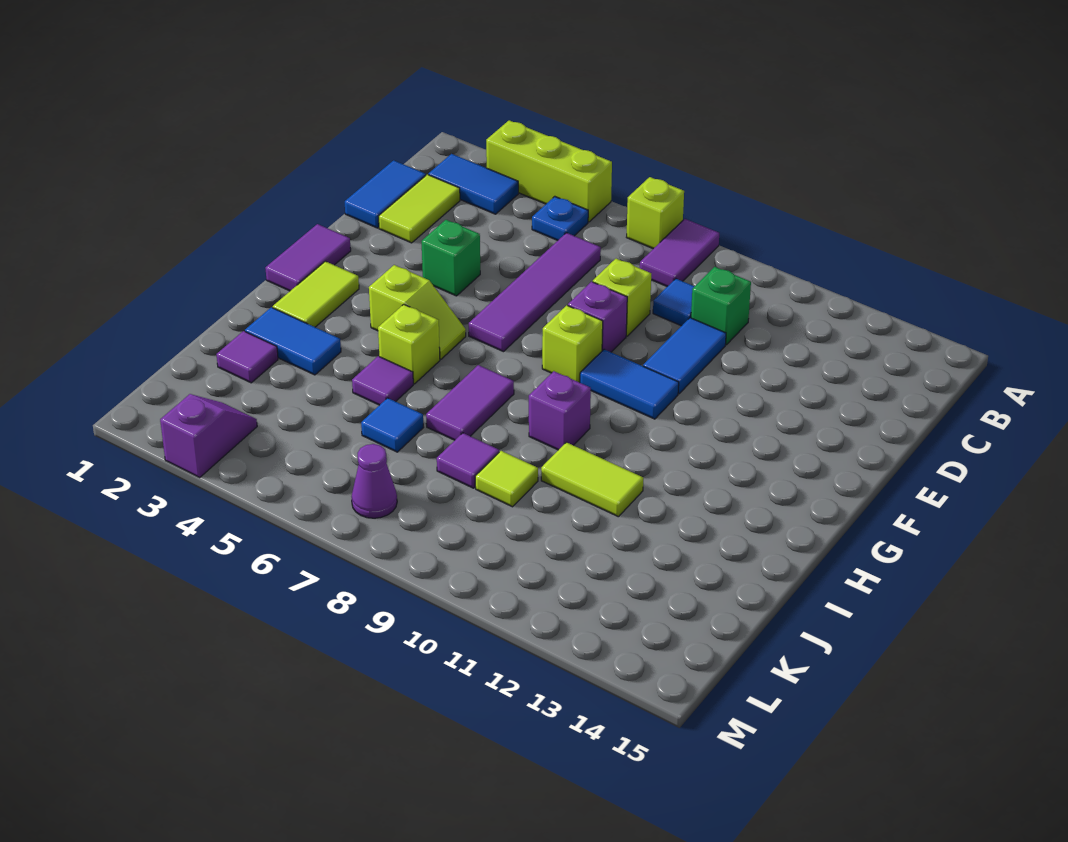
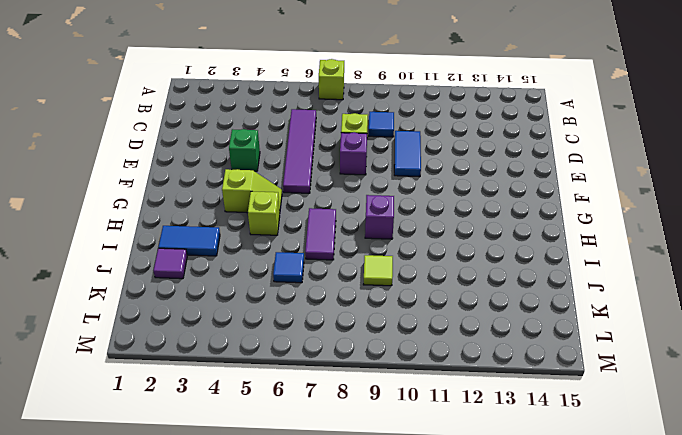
none -> lime 1x3 brick [486,120,612,222]
none -> purple 1x2 tile [640,219,719,287]
none -> blue 1x2 tile [428,154,518,214]
none -> blue 1x1 plate [532,196,588,240]

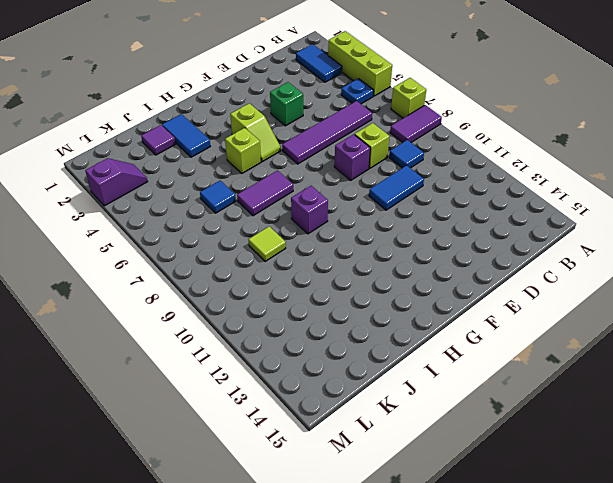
none -> blue 1x2 tile [345,160,426,228]
none -> lime 1x2 tile [379,174,460,243]
none -> green 1x1 brick [691,267,751,345]
none -> purple 1x2 tile [265,224,351,291]

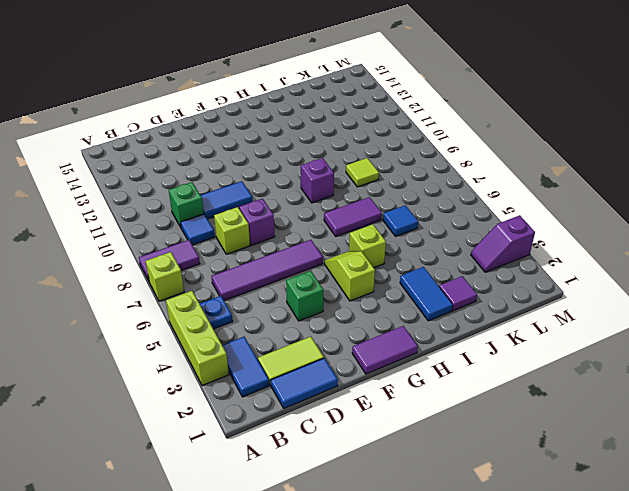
none -> lime 1x1 brick [542,305,603,383]
none -> blue 1x2 tile [580,349,679,419]
none -> lime 1x2 tile [273,261,359,327]
none -> purple 1x1 tile [352,356,413,405]

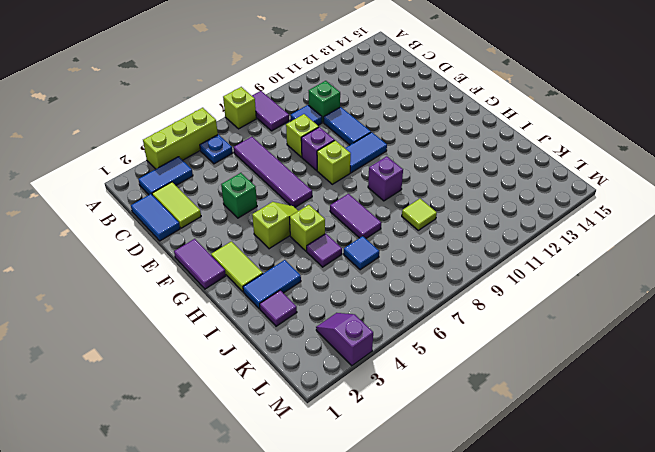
none -> lime 1x2 tile [541,442,643,517]
none -> purple 1x1 tile [437,433,499,488]
none -> purple 1x1 cone [351,444,397,518]

